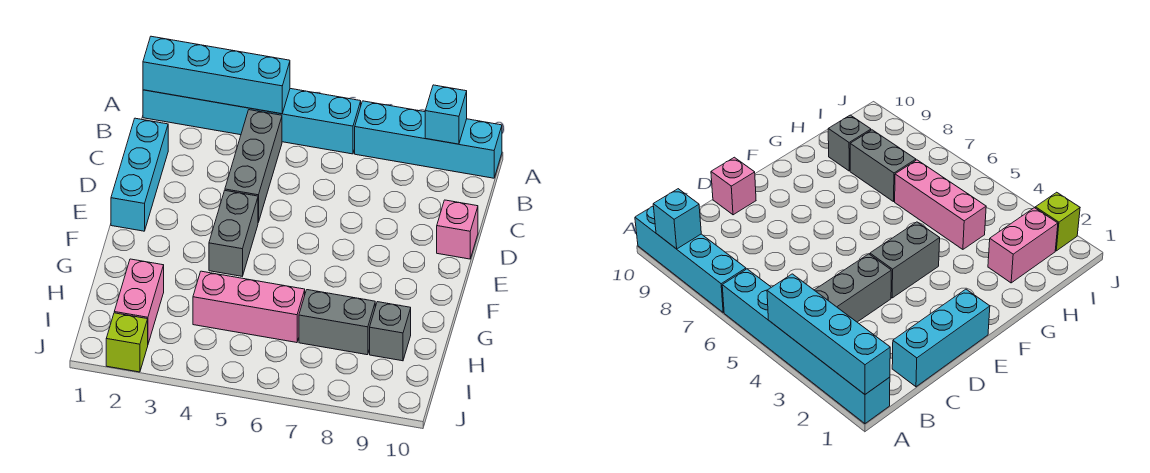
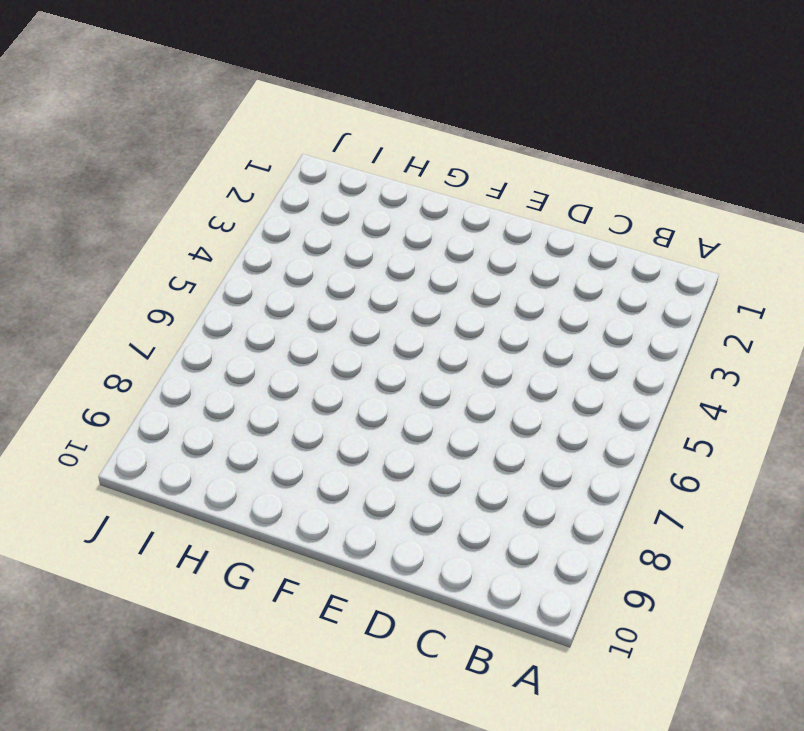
none -> cyan 1x6 brick [143,89,361,154]
none -> cyan 1x4 brick [355,101,502,178]
none -> grey 1x3 brick [225,110,282,222]

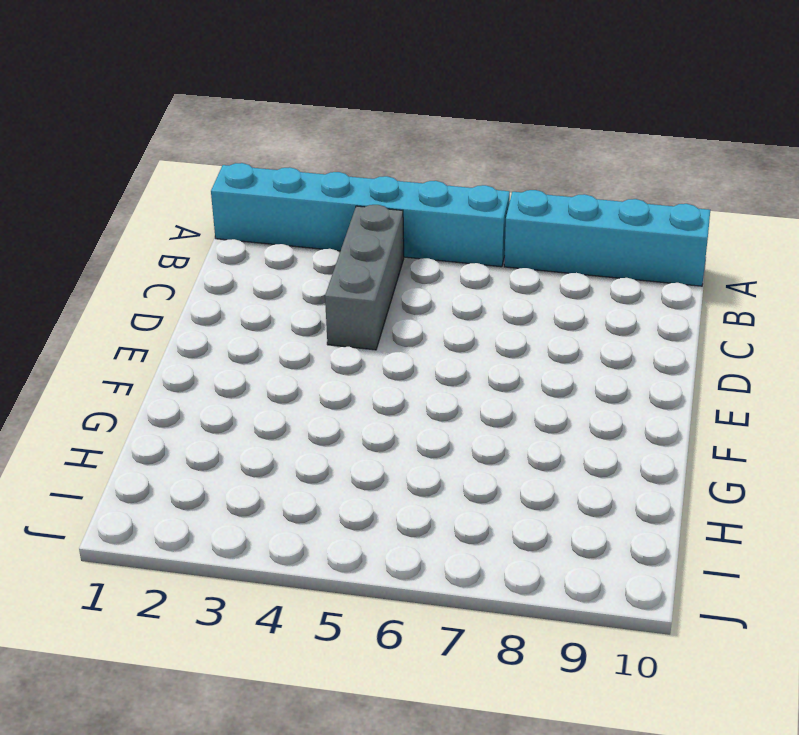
none -> cyan 1x3 brick [111,118,168,231]
none -> pink 1x1 brick [437,200,478,259]
none -> grey 1x2 brick [209,191,258,276]

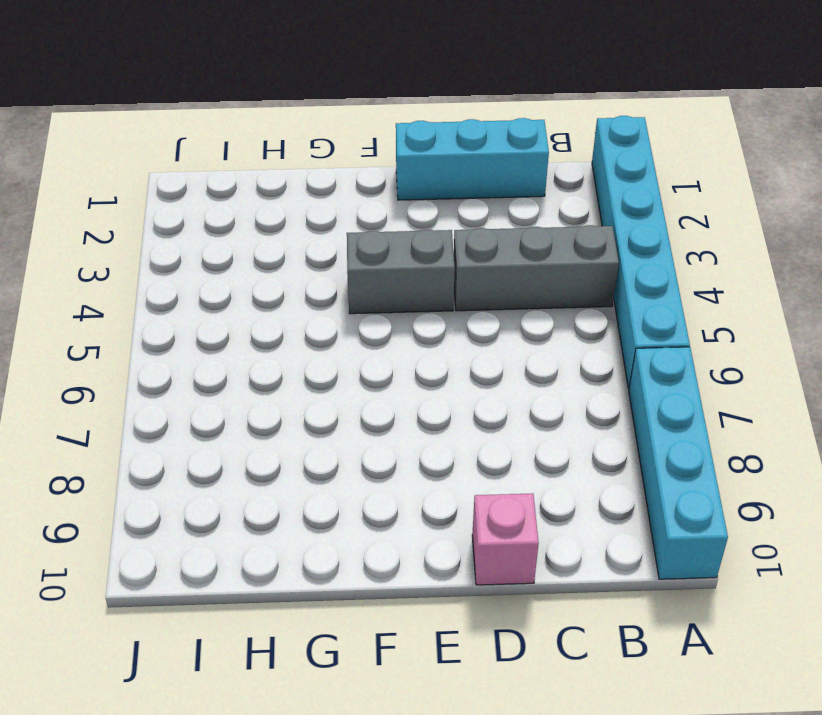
none -> pink 1x2 brick [114,259,164,343]
none -> pink 1x3 brick [193,271,305,343]
none -> grey 1x2 brick [299,290,375,355]

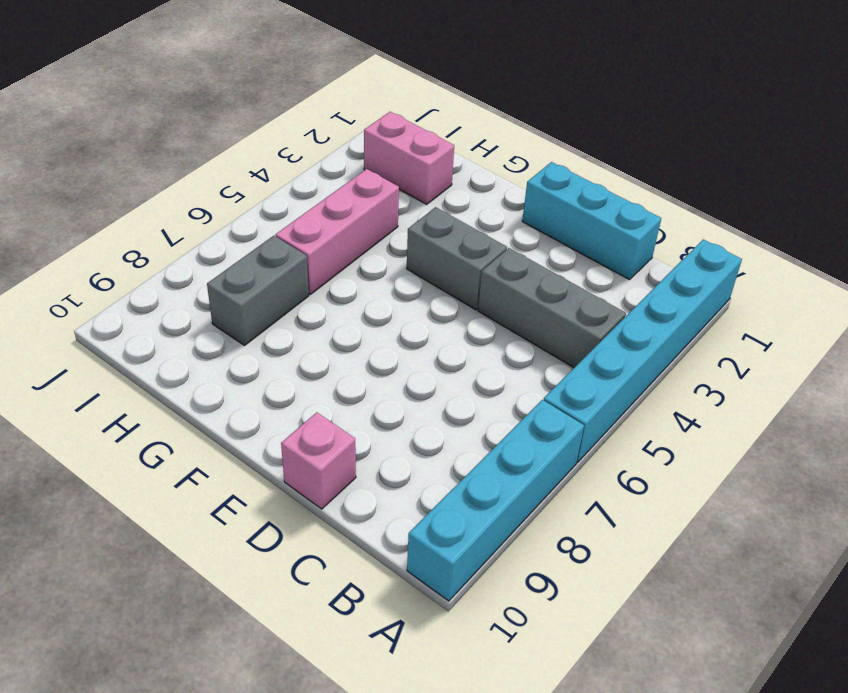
none -> grey 1x1 brick [370,302,411,361]
none -> lime 1x1 brick [106,313,148,372]
none -> cyan 1x4 brick [143,36,290,114]

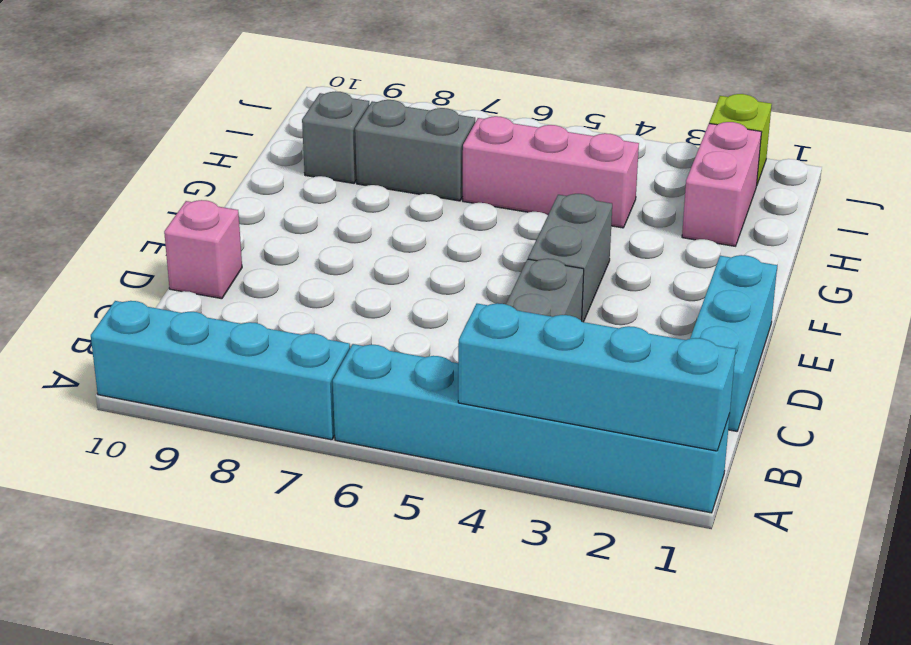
none -> cyan 1x1 brick [425,85,467,144]

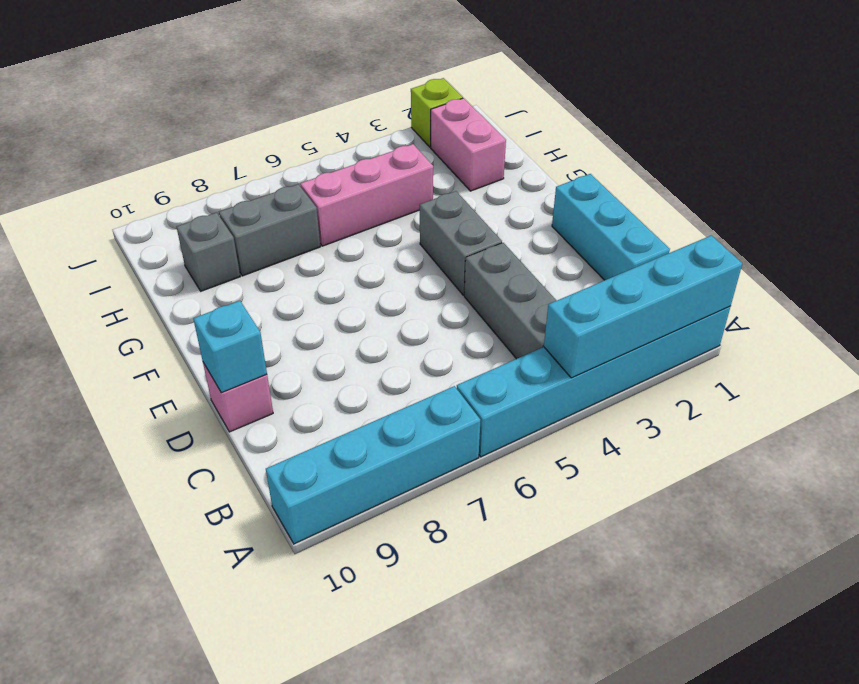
cyan 1x1 brick [193,301,267,393] -> cyan 1x1 brick moved to [425,85,467,144]

